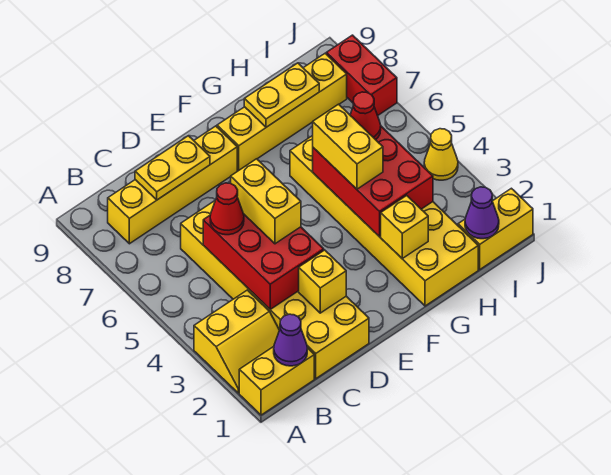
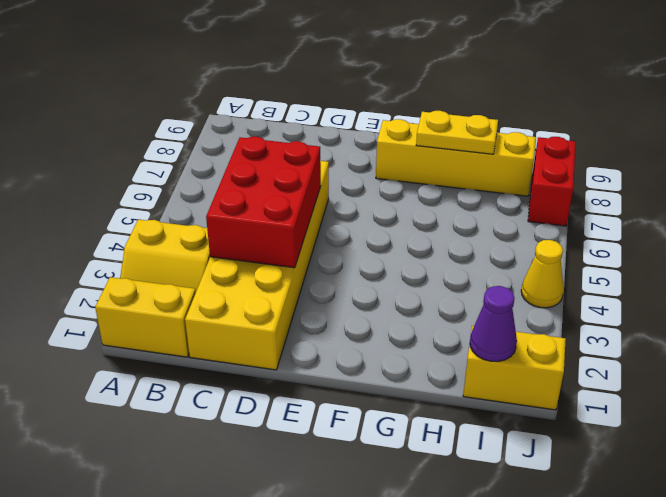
none -> yellow 1x4 brick [108,126,237,244]
none -> yellow 2x6 brick [290,136,478,306]
none -> purple 1x1 cone [274,314,307,366]

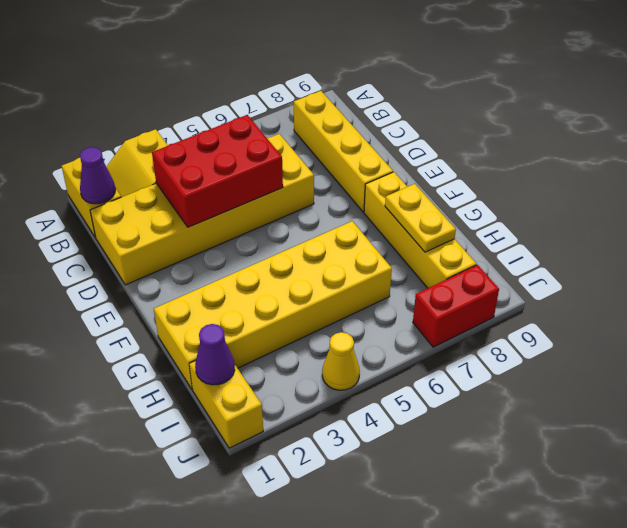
none -> yellow 1x2 plate [135,136,210,200]
none -> yellow 1x1 brick [299,250,346,313]
none -> yellow 1x1 brick [381,196,428,258]

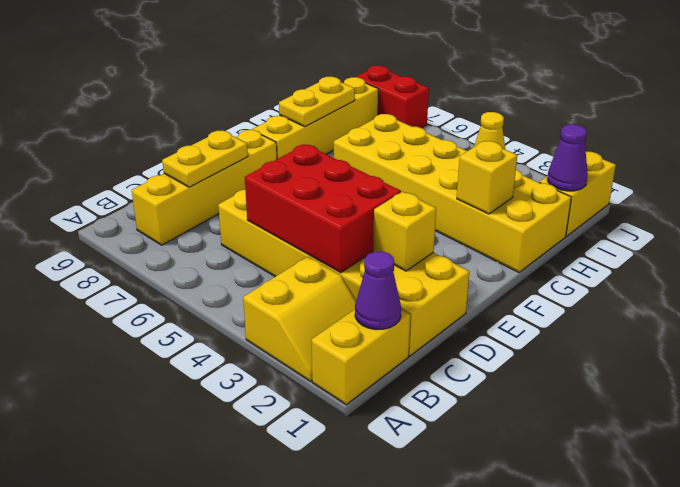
none -> red 2x3 brick [313,126,433,237]
none -> red 1x1 cone [210,183,244,235]
none -> yellow 1x2 brick [231,159,301,244]

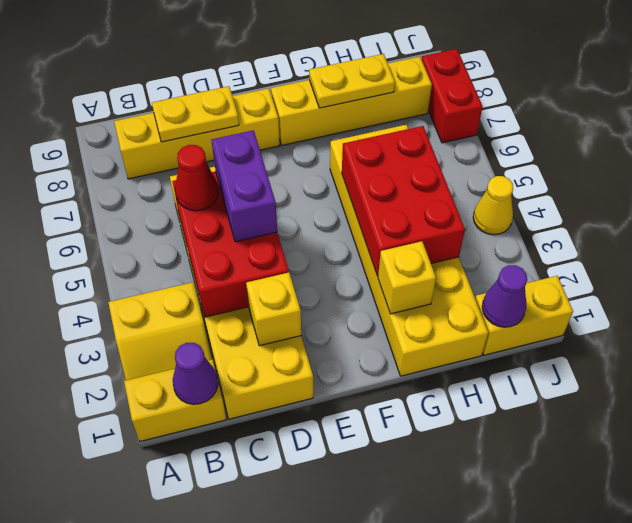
purple 1x2 brick [211,130,277,242] -> yellow 1x2 brick [231,159,301,244]
none -> yellow 1x2 brick [313,104,383,189]
none -> red 1x1 cone [350,92,381,140]

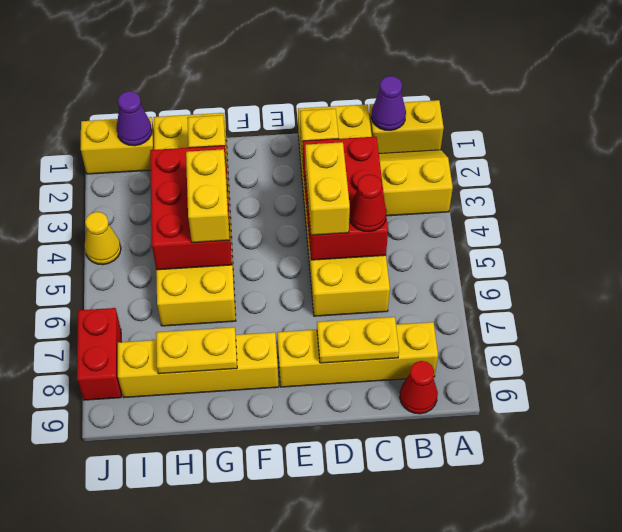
red 1x1 cone [400,361,438,414] -> red 1x1 cone moved to [350,92,381,140]

